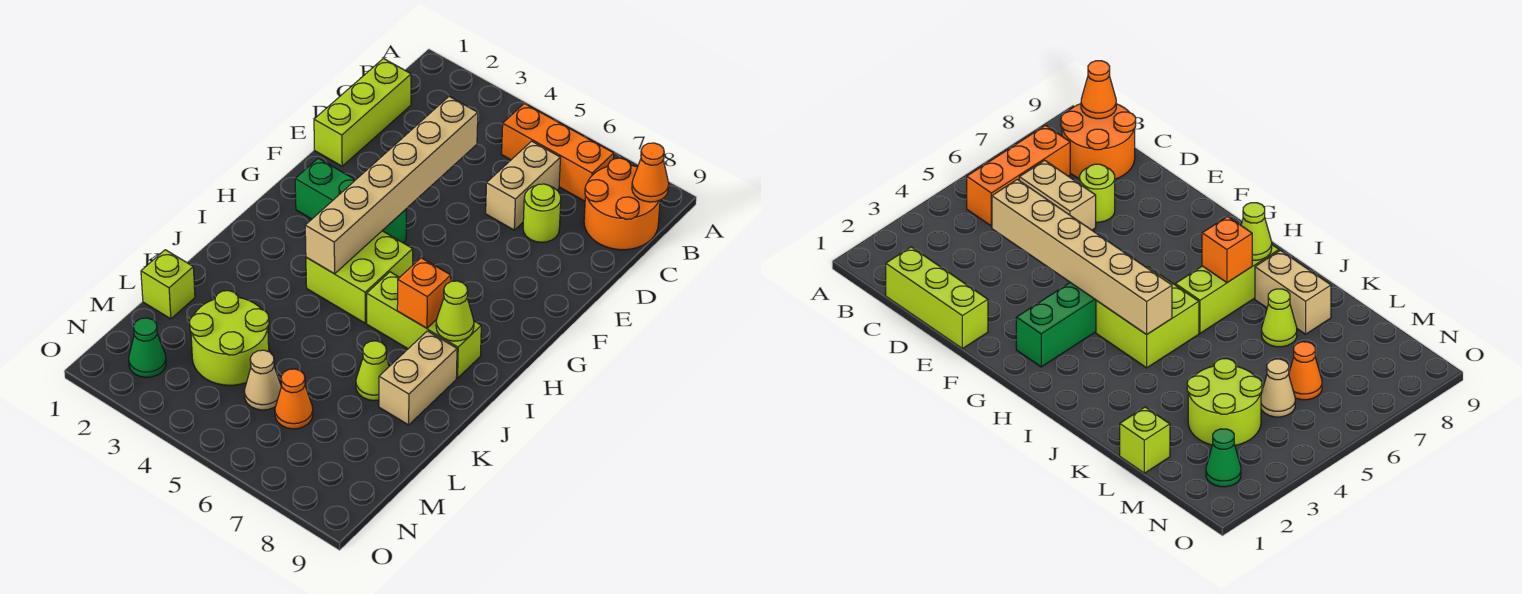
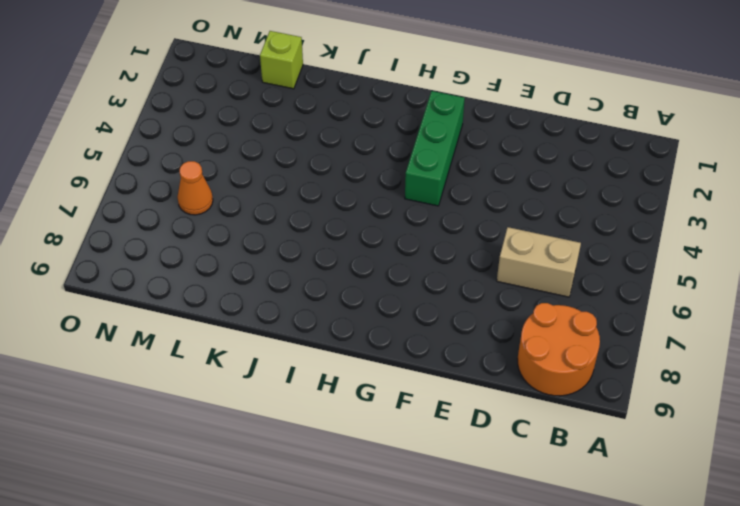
none -> orange 1x3 brick [502,103,614,201]
none -> lime 1x3 brick [314,59,411,166]
none -> lime 1x1 round brick [523,184,561,242]

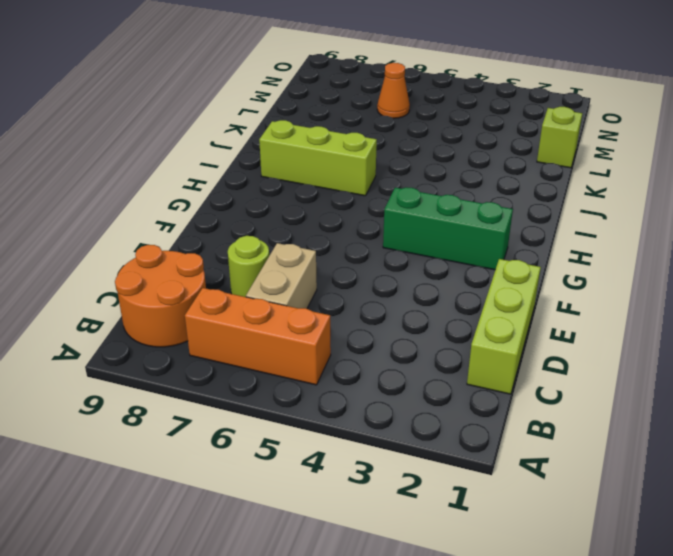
none -> lime 2x2 brick [306,231,413,323]
none -> tan 1x2 brick [379,331,457,425]
none -> lime 1x1 cone [356,341,389,401]

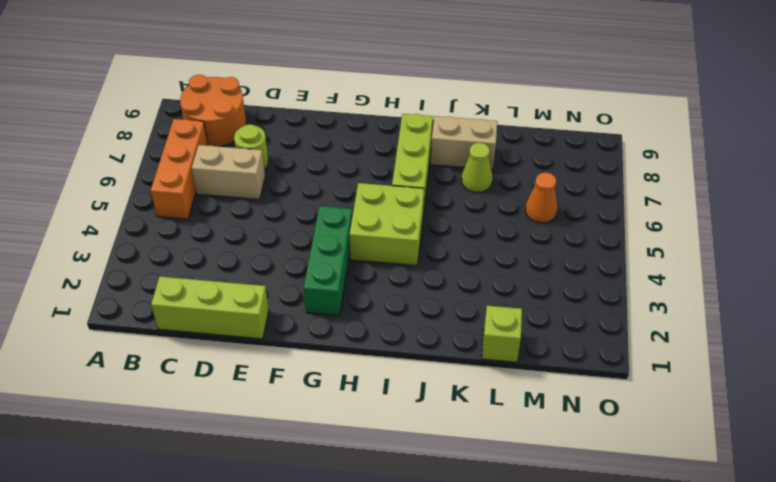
none -> lime 2x2 round brick [190,291,269,385]
none -> tan 1x1 cone [244,350,281,410]
none -> green 1x1 cone [129,318,166,377]

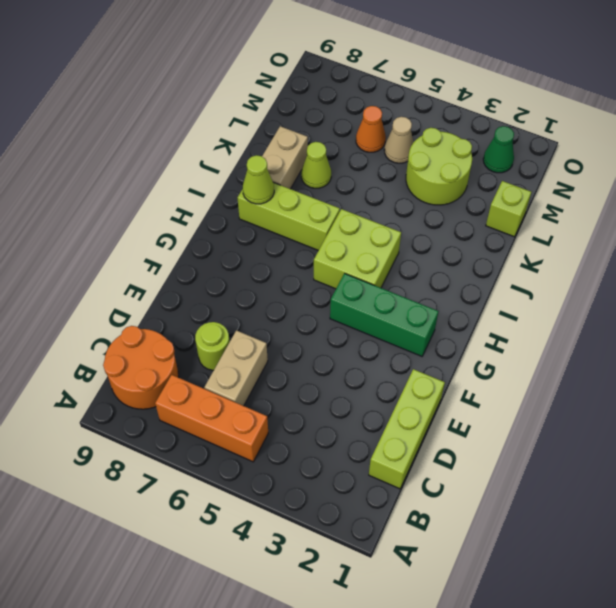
none -> orange 1x1 cone [632,143,669,202]
none -> tan 1x6 brick [305,96,478,274]
none -> orange 1x1 brick [397,258,451,328]

